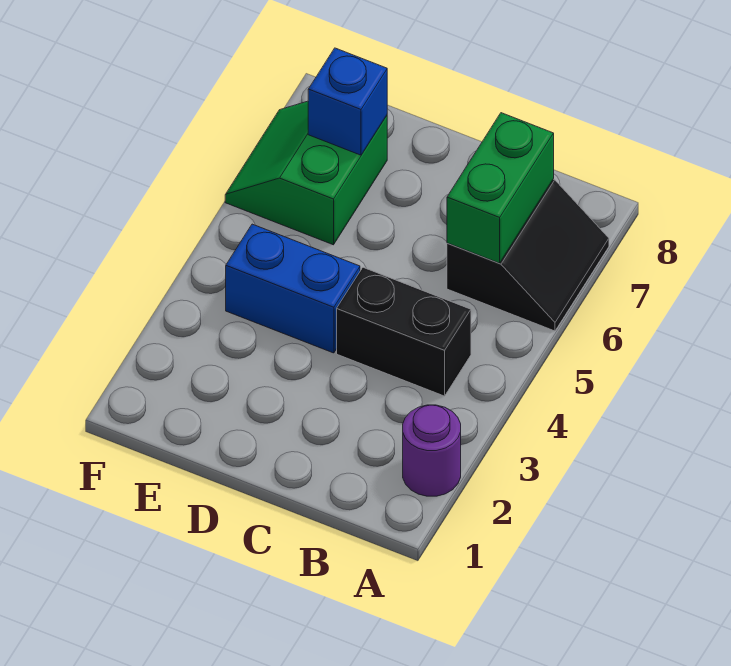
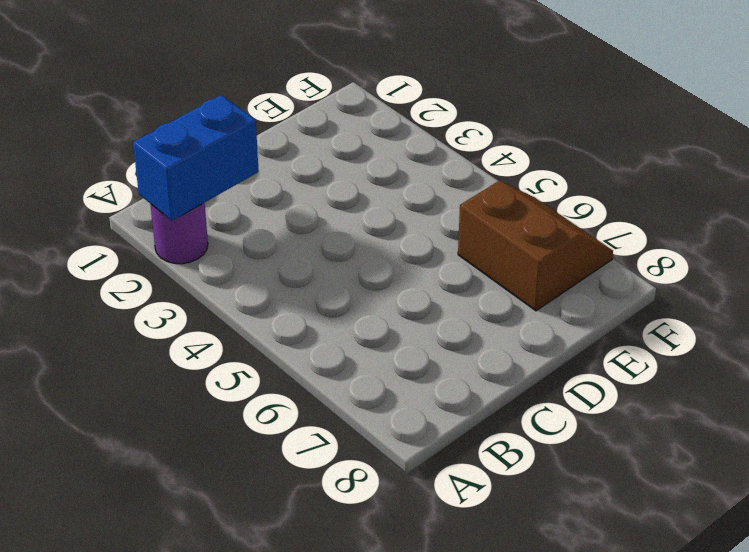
blue 1x2 brick [133,95,259,221] -> blue 1x2 brick moved to [226,224,360,353]
brown 2x2 slope [458,181,613,311] -> green 2x2 slope [225,101,387,245]
none -> black 2x2 slope [447,179,609,331]
none -> black 1x2 brick [337,267,471,396]

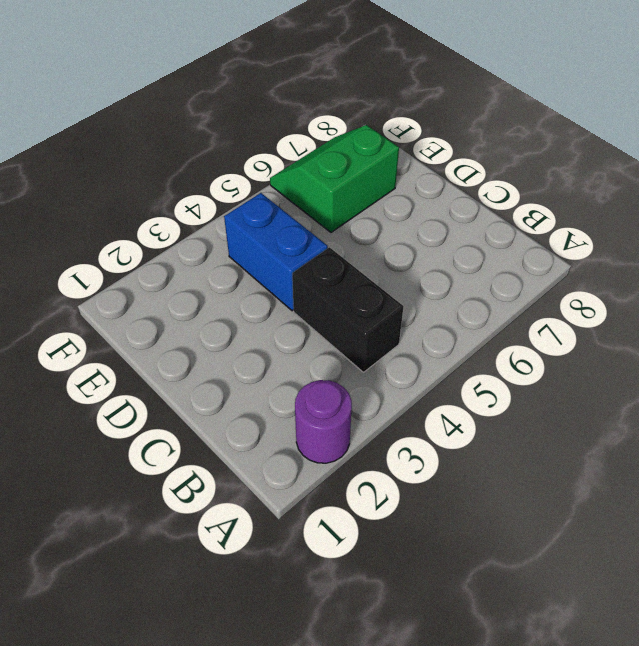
none -> black 2x2 slope [447,179,609,331]
none -> green 1x2 brick [447,113,554,263]

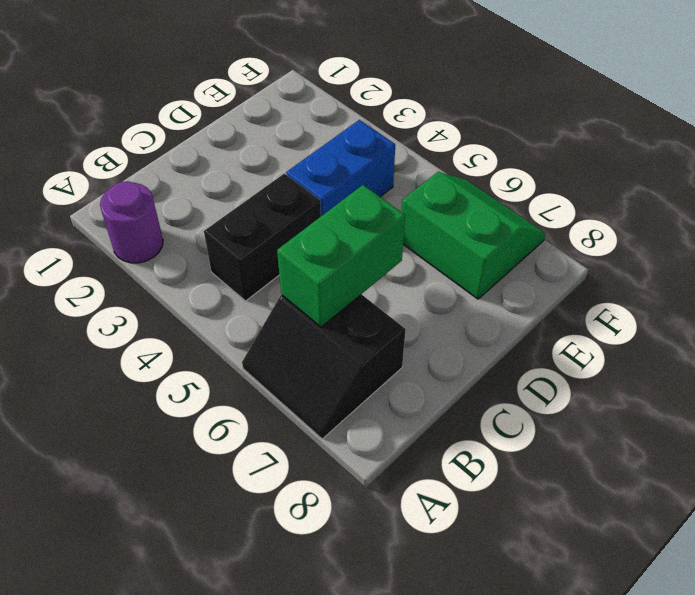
green 1x2 brick [277,185,405,327] -> green 1x2 brick turned to [447,113,554,263]
none -> blue 1x1 brick [308,48,387,155]

